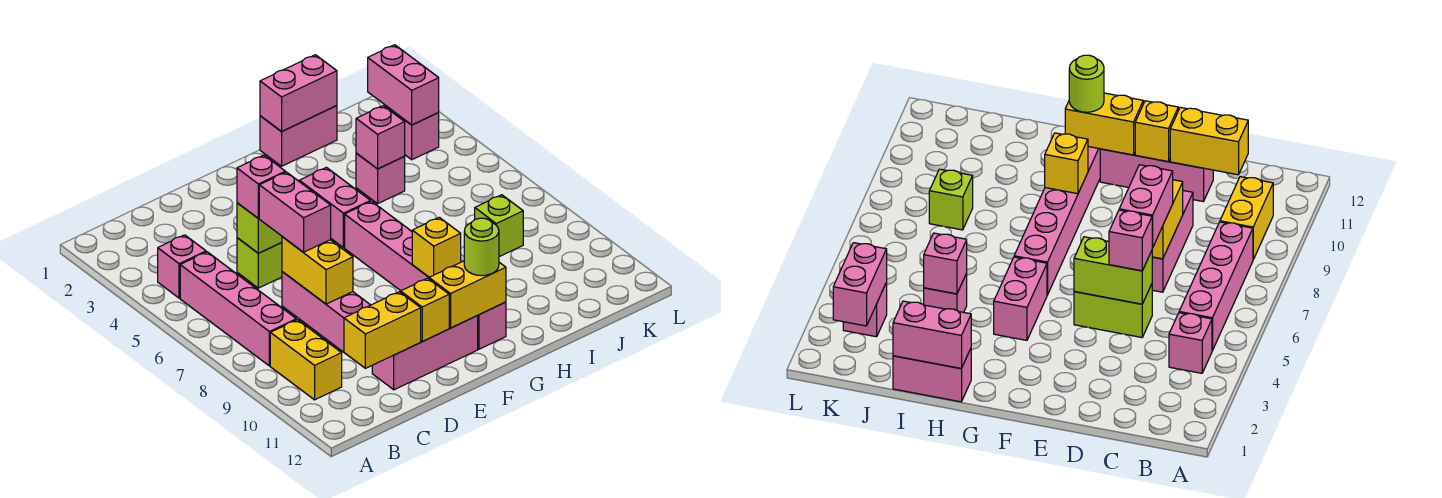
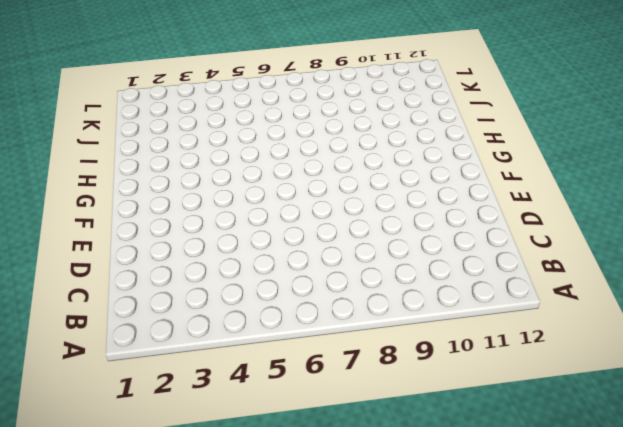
none -> pink 1x1 brick [158,235,206,298]
none -> pink 1x4 brick [180,252,296,366]
none -> yellow 1x2 brick [270,320,342,400]

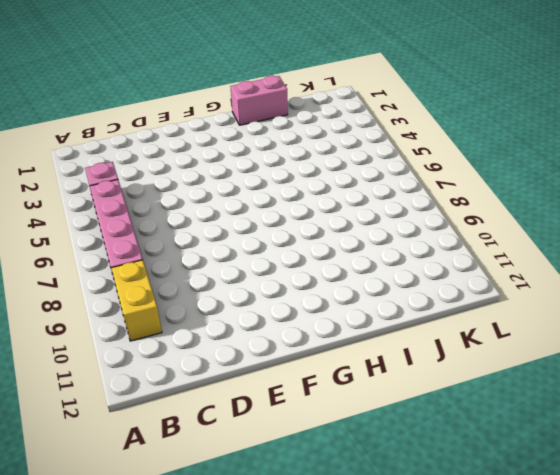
none -> lime 1x2 brick [237,238,282,288]
none -> pink 1x3 brick [282,272,370,352]
none -> pink 1x3 brick [372,316,478,390]

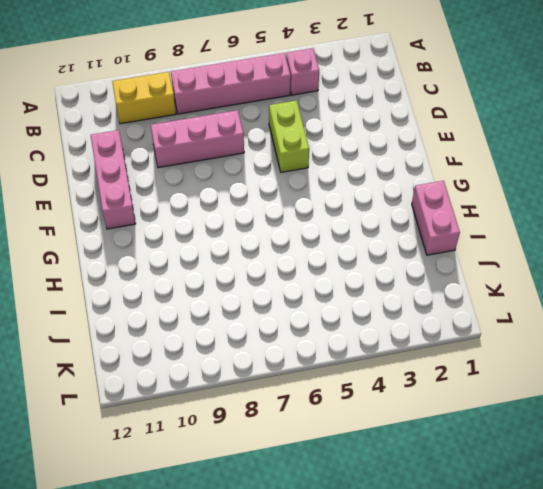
none -> pink 1x2 brick [299,167,370,248]
none -> pink 1x6 brick [345,201,506,349]
none -> pink 1x1 brick [356,153,405,204]

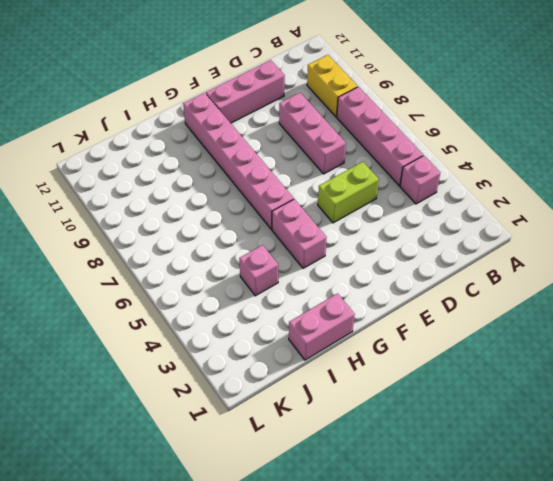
none -> lime 1x1 brick [475,195,523,257]
none -> pink 1x1 brick [390,109,439,160]
none -> yellow 1x2 brick [344,292,421,368]

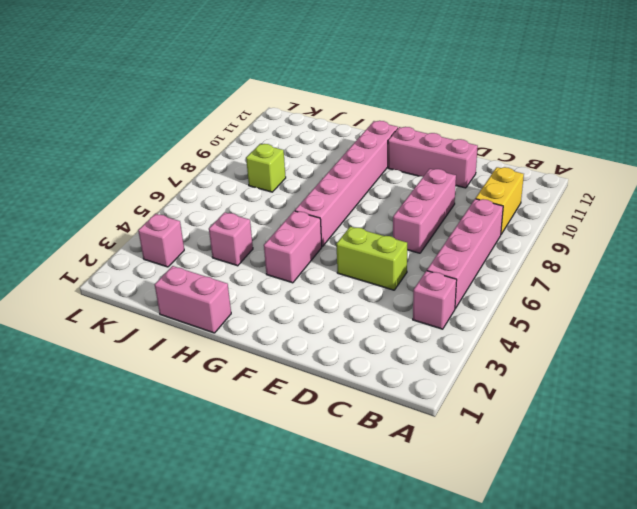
none -> yellow 1x2 brick [344,292,421,368]
none -> lime 1x2 brick [237,203,282,253]
none -> yellow 1x2 brick [282,237,353,304]

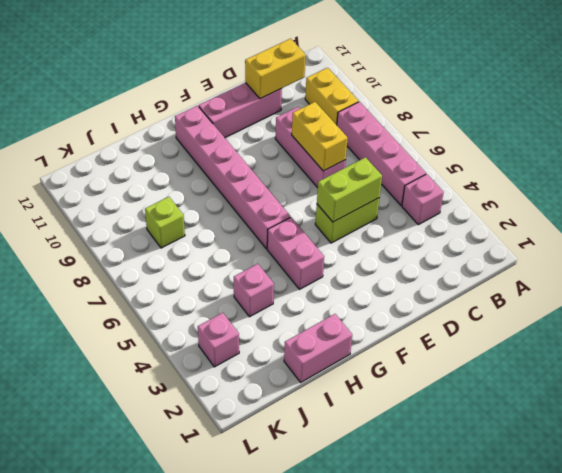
none -> yellow 1x1 brick [401,278,449,341]
none -> yellow 1x2 brick [429,261,506,328]
none -> yellow 1x1 brick [412,217,461,277]

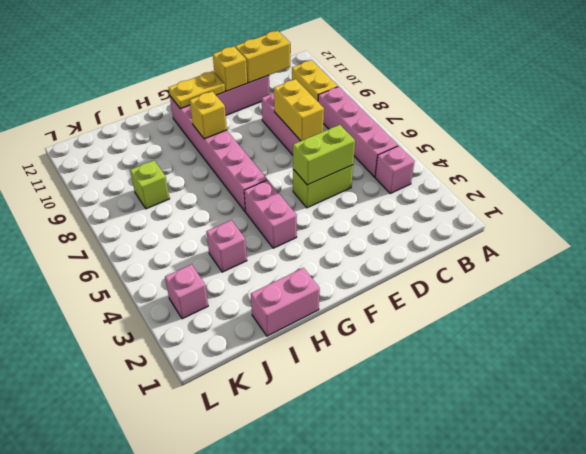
yellow 1x2 plate [169,71,225,109] -> yellow 1x2 brick [429,261,506,328]
none -> pink 1x2 brick [260,55,337,131]
none -> pink 1x1 brick [356,106,405,169]
none -> pink 1x2 brick [368,45,439,125]

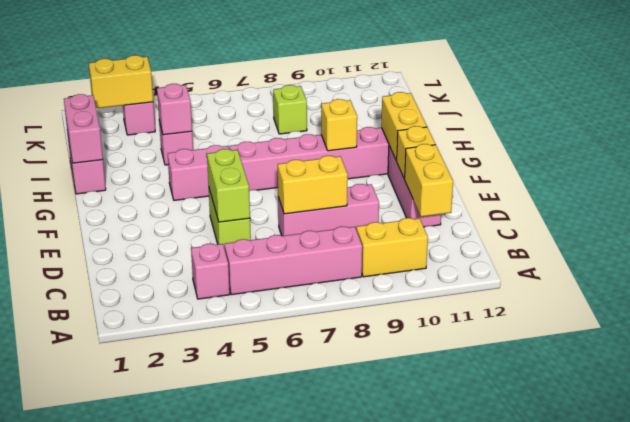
yellow 1x2 brick [89,55,153,108] -> pink 1x2 brick [368,45,439,125]
none -> pink 1x1 brick [237,155,285,218]
none -> pink 1x2 brick [259,172,331,252]
none -> lime 1x1 round brick [464,218,499,276]

